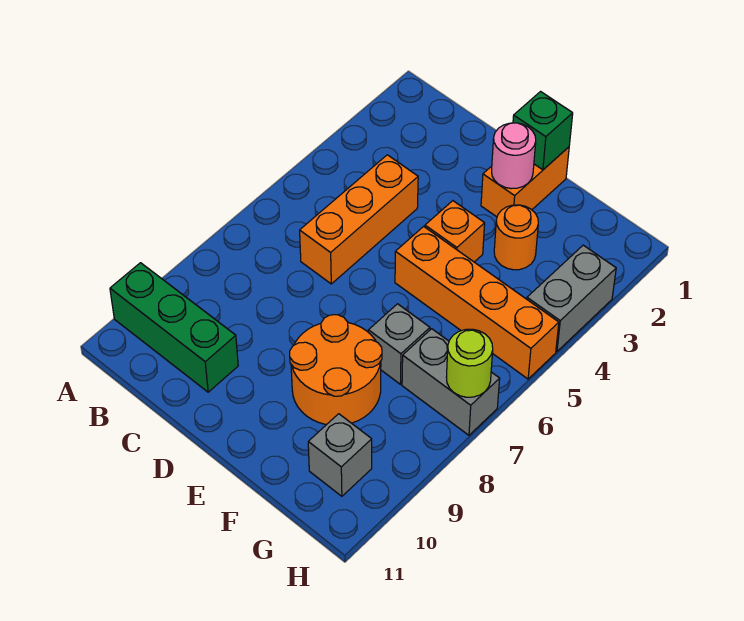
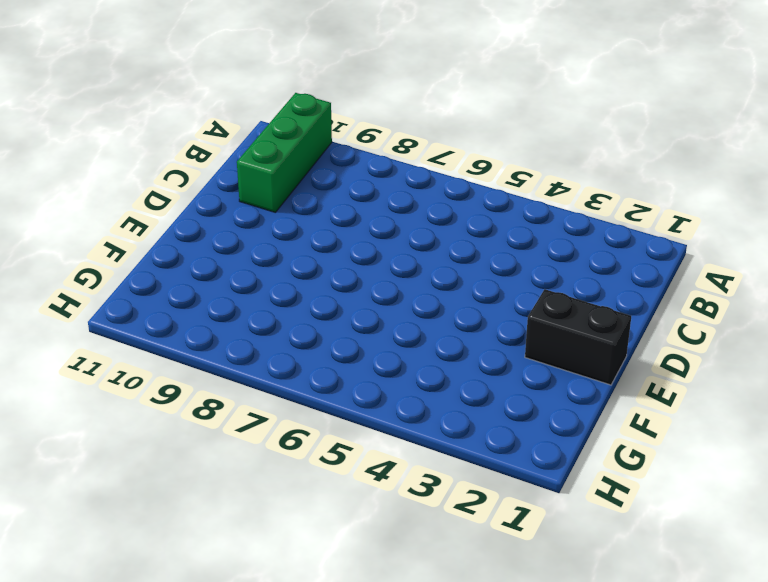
black 1x2 brick [525,289,631,385] -> orange 1x2 brick [481,147,569,217]
none -> orange 1x3 brick [300,155,418,284]
none -> orange 1x1 brick [425,201,485,262]
none -> orange 1x4 brick [395,226,559,379]

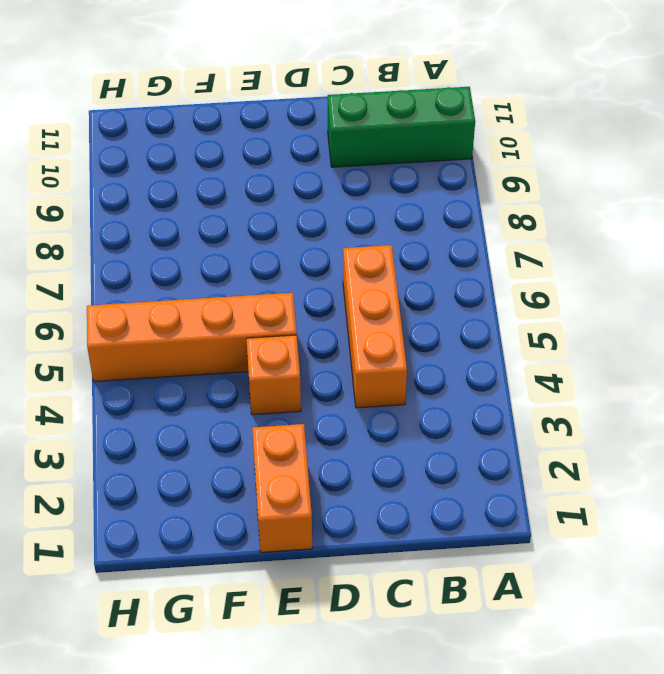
none -> orange 2x2 round brick [290,315,382,425]
none -> orange 1x1 round brick [494,205,538,270]
none -> grey 1x1 brick [368,304,430,384]

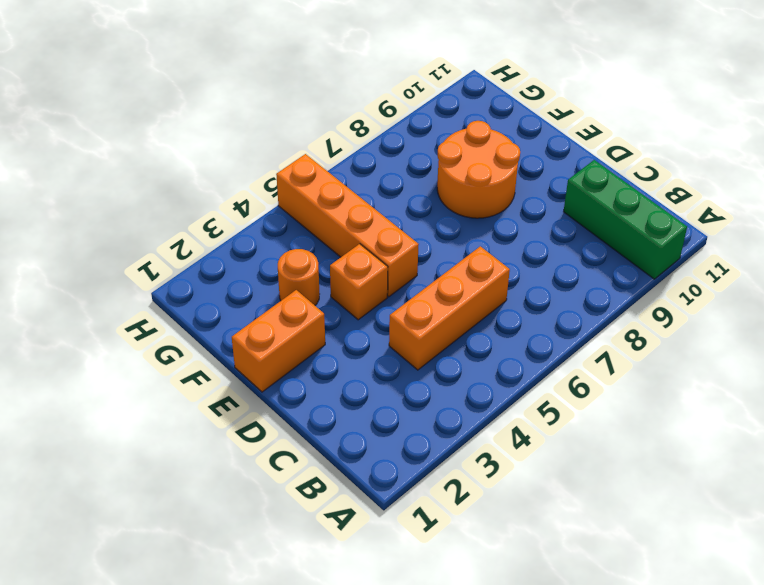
none -> grey 1x1 brick [368,304,430,384]
none -> grey 1x2 brick [402,329,500,435]
none -> grey 1x1 brick [308,414,372,496]

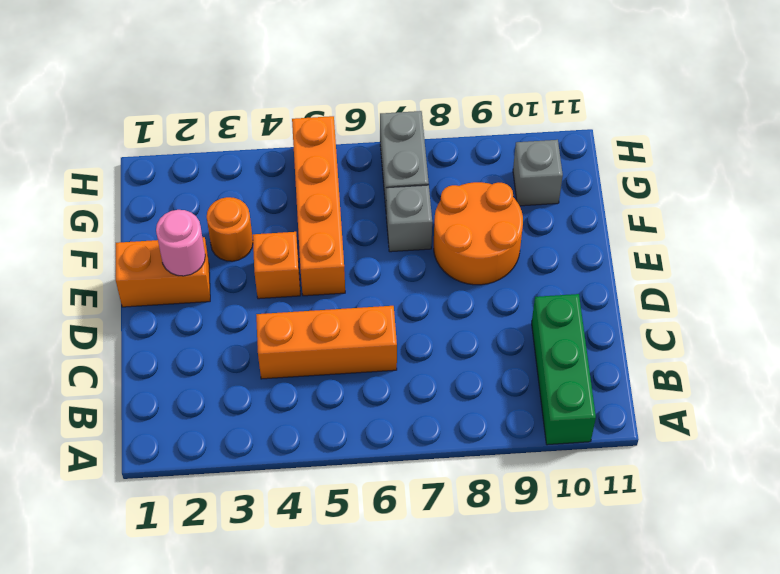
none -> grey 1x2 brick [527,245,616,351]
none -> green 1x1 brick [513,92,573,170]
none -> lime 1x1 round brick [447,329,493,397]

